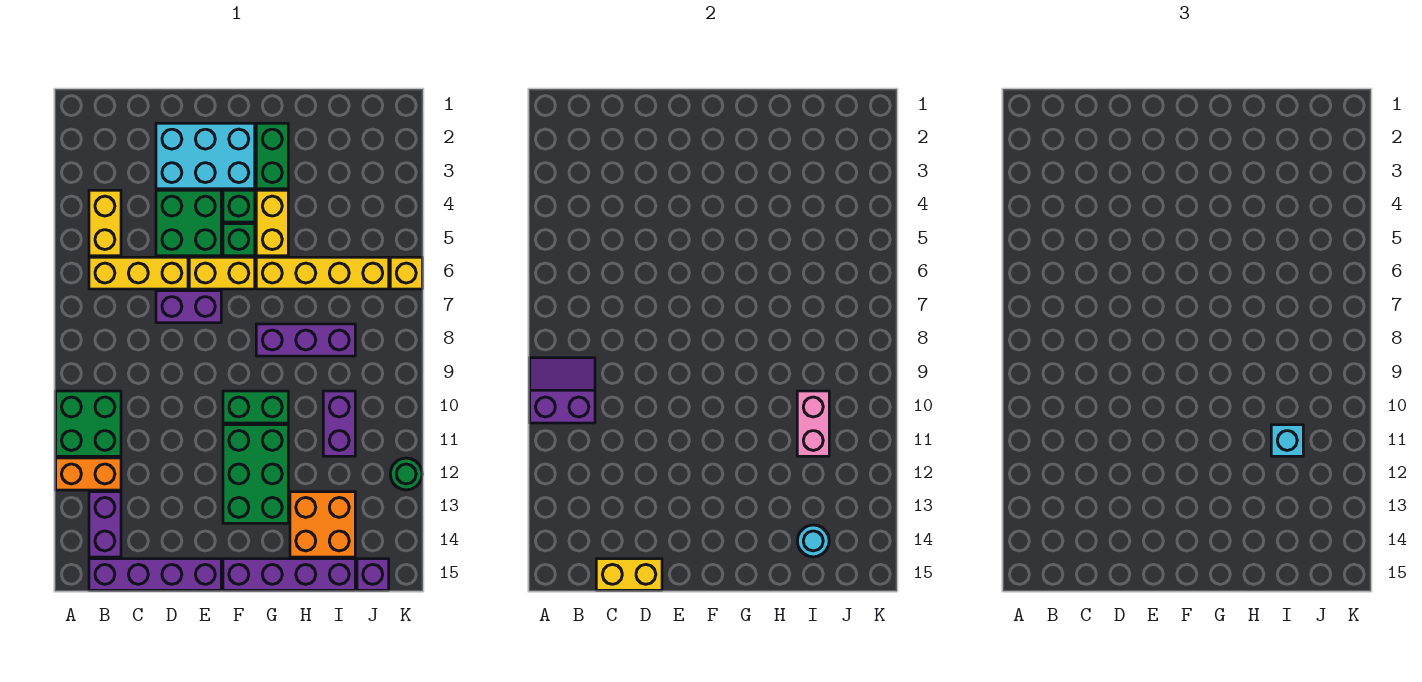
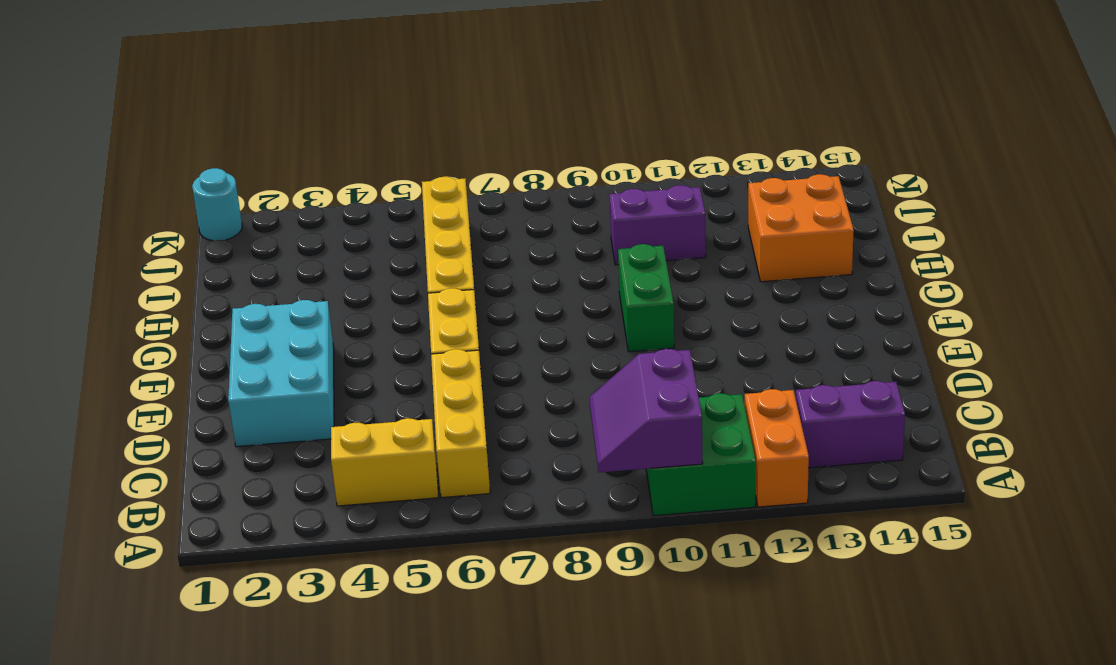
cyan 1x1 round brick [192,168,242,241] -> cyan 1x1 round brick moved to [797,525,829,557]
none -> purple 1x4 brick [89,559,221,590]
none -> green 2x2 brick [156,190,221,256]
none -> purple 1x2 brick [156,291,221,323]

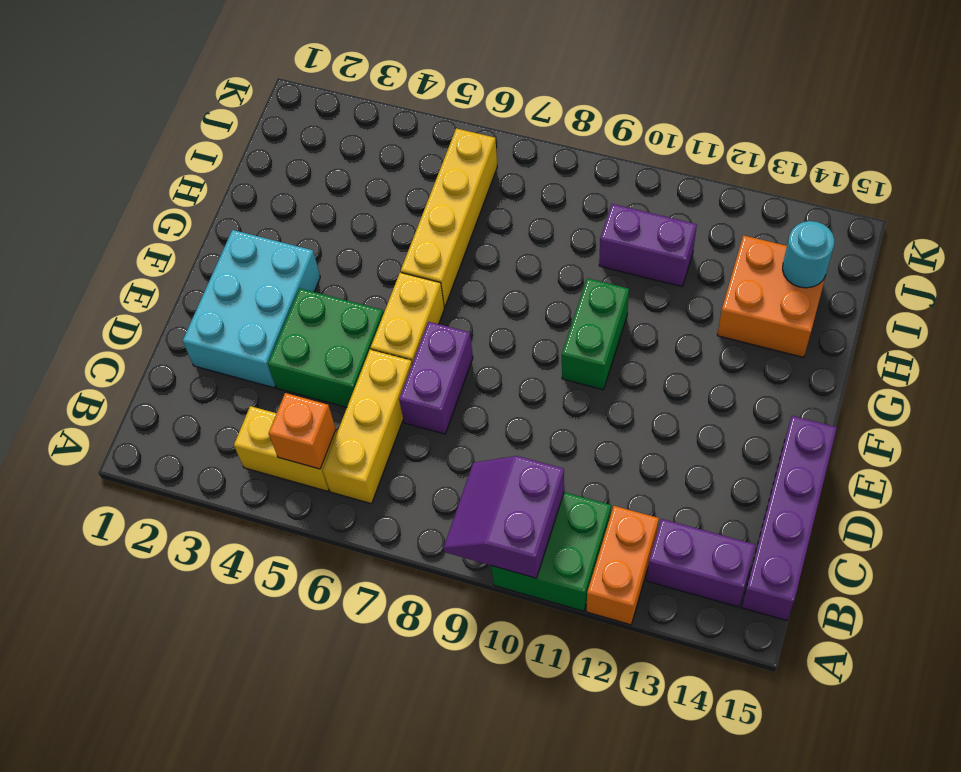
orange 1x1 brick [269,393,336,469] -> none
none -> green 1x1 brick [223,190,255,222]
none -> green 1x1 brick [223,224,255,256]
none -> green 2x3 brick [223,425,288,523]

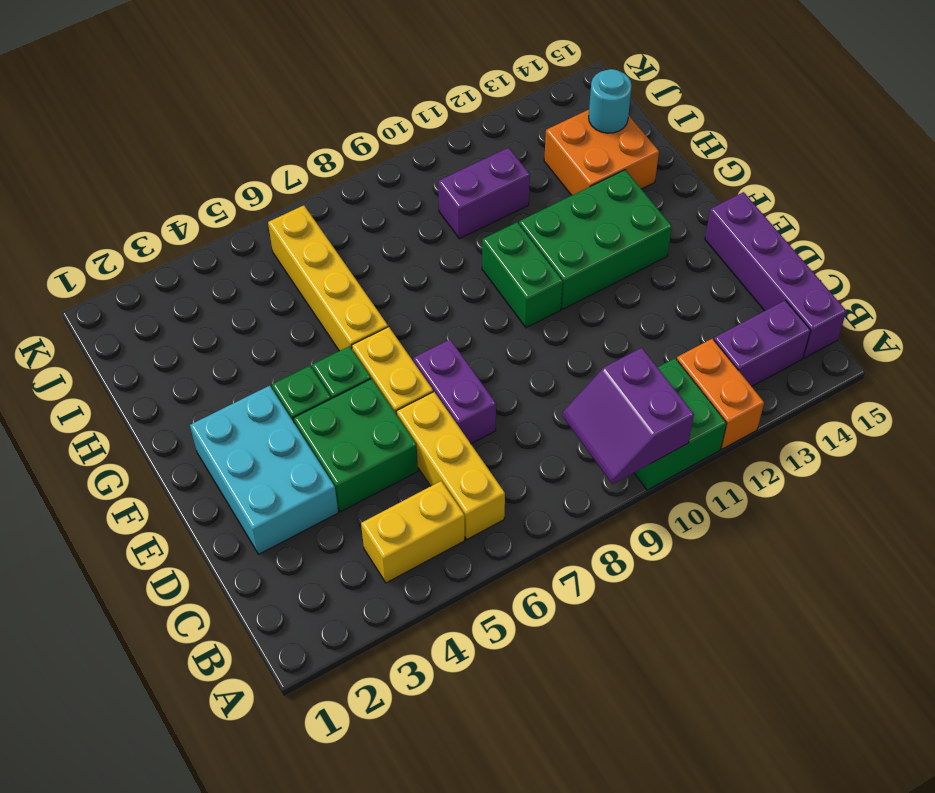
none -> purple 1x4 brick [223,559,355,590]
none -> green 1x2 brick [256,123,288,189]
none -> yellow 1x2 brick [256,190,288,256]

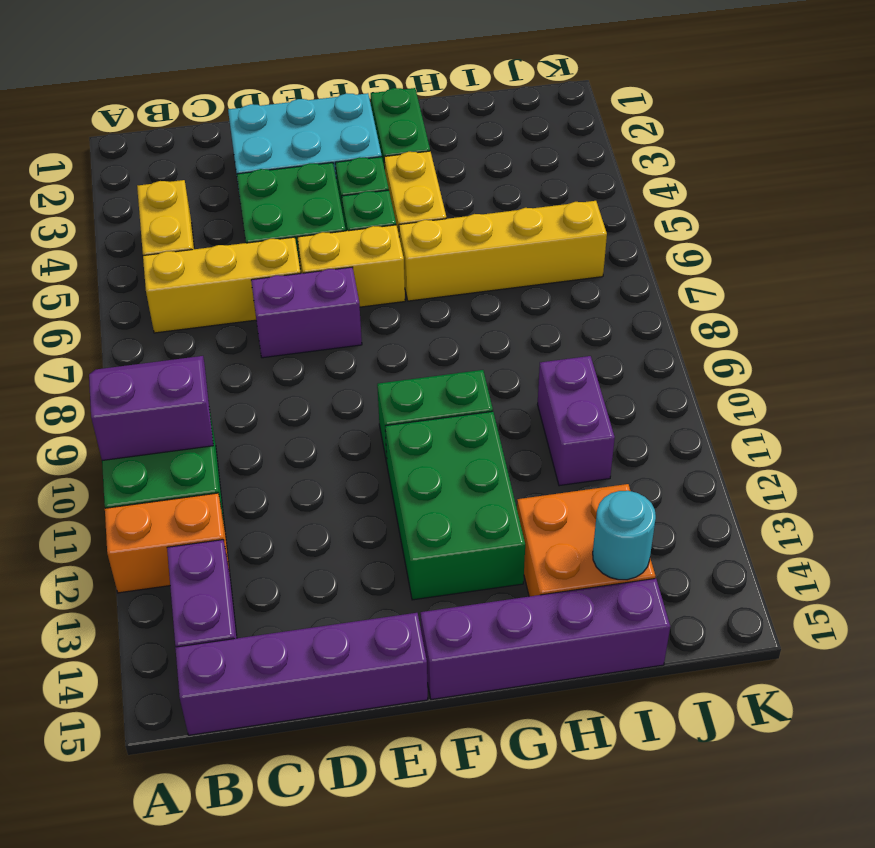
none -> purple 1x3 brick [256,324,355,356]
none -> purple 1x1 brick [357,559,389,590]
none -> yellow 1x1 brick [390,257,422,289]

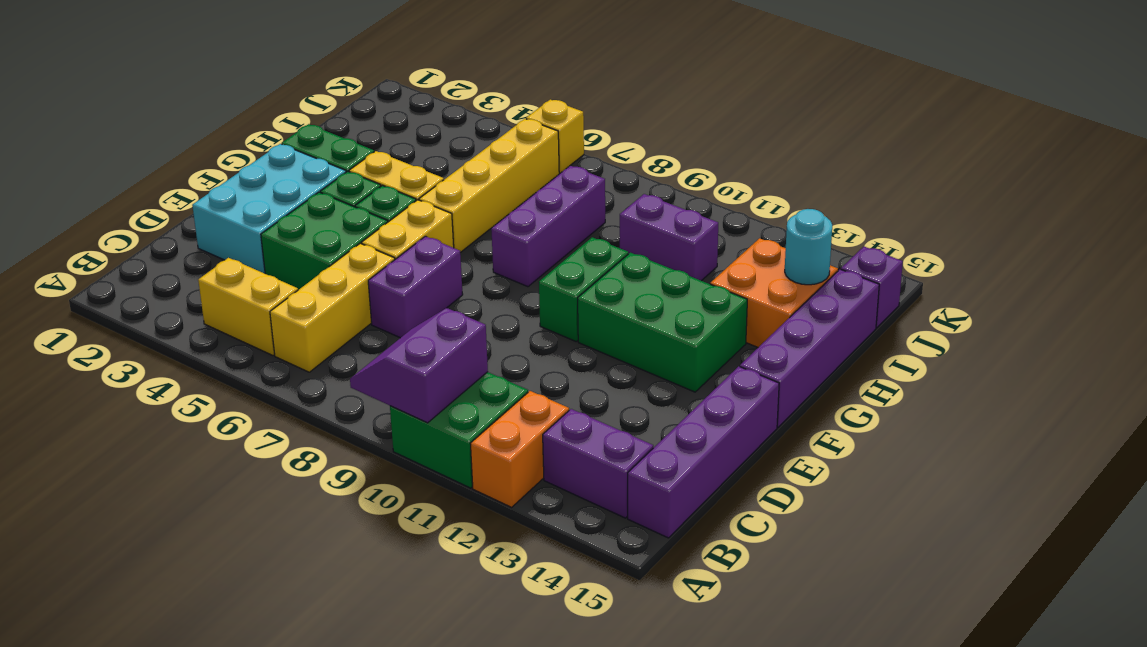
none -> green 1x1 round brick [390,458,422,490]
none -> yellow 1x2 brick [596,559,662,590]
none -> pink 1x2 brick [797,391,829,456]

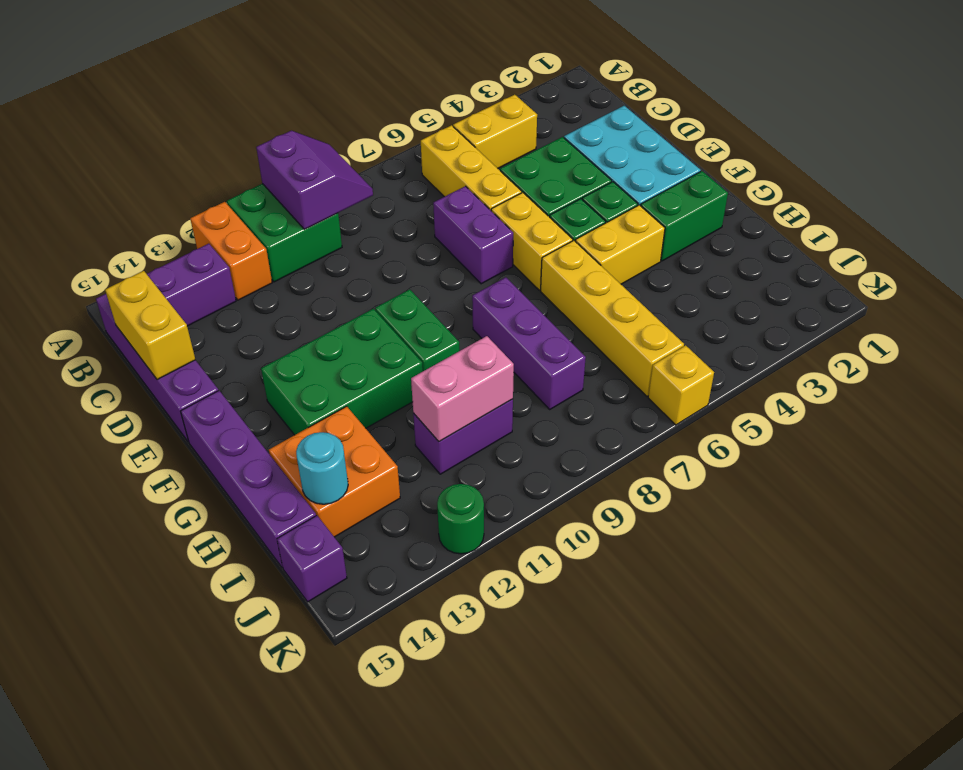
none -> cyan 1x1 brick [1271,425,1303,456]

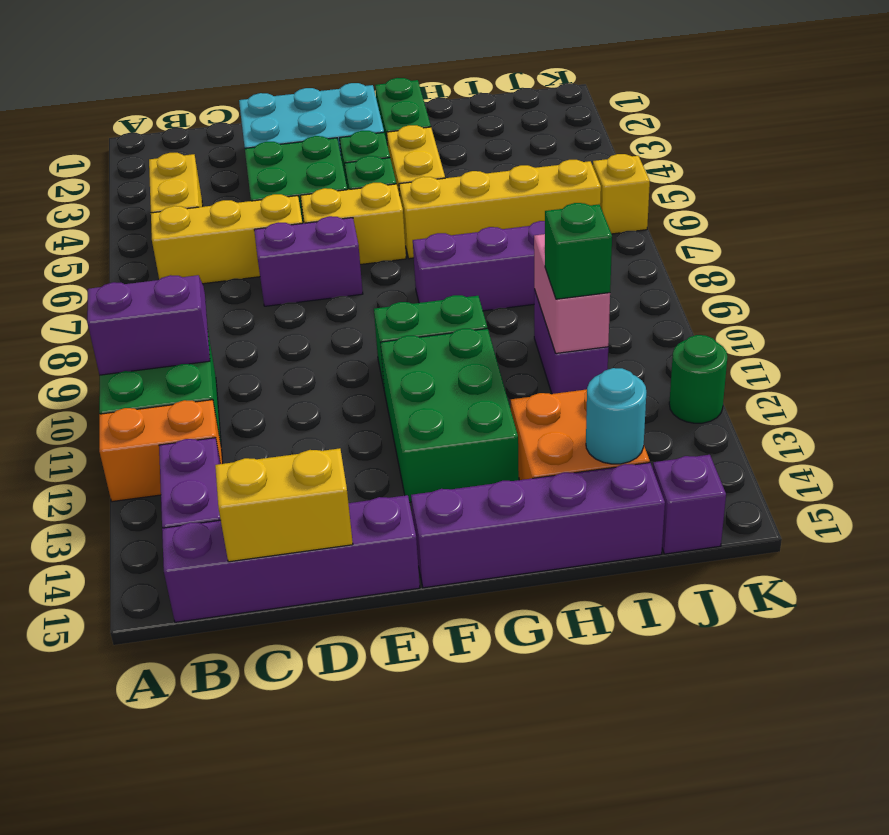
green 1x1 brick [545,203,612,299] -> cyan 1x1 brick [1271,425,1303,456]

